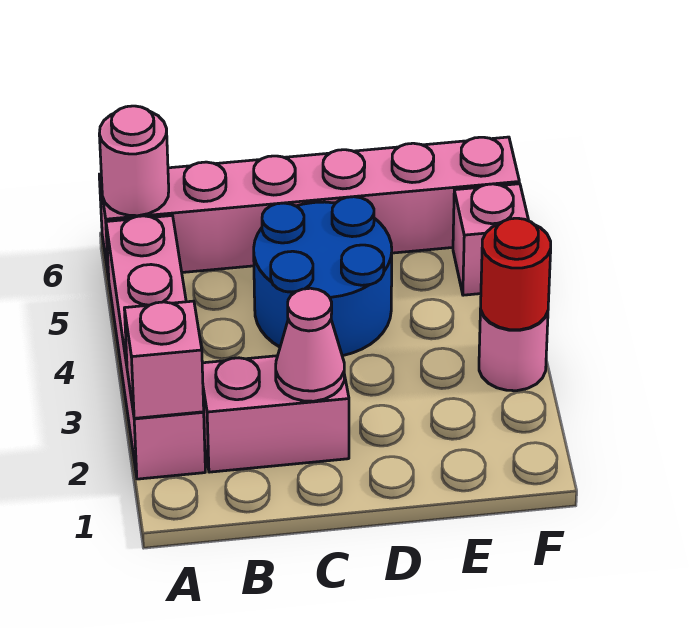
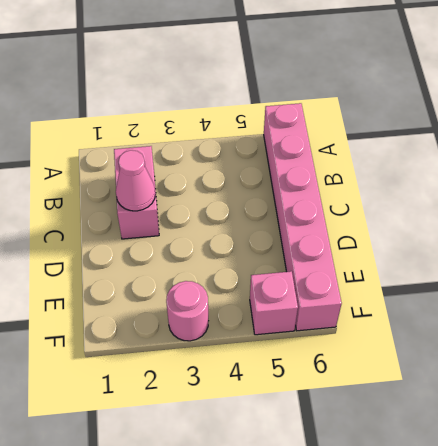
none -> pink 1x4 brick [106,216,205,479]
none -> blue 2x2 round brick [254,197,392,356]

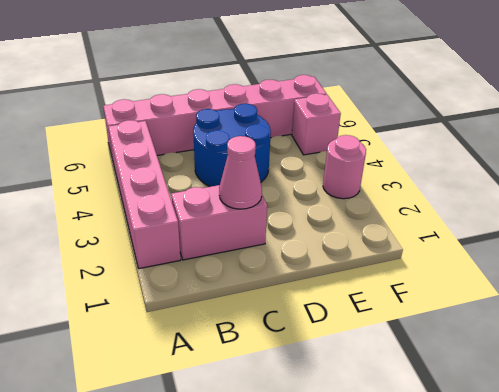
none -> pink 1x1 brick [124,301,204,418]
none -> pink 1x1 round brick [99,106,169,216]

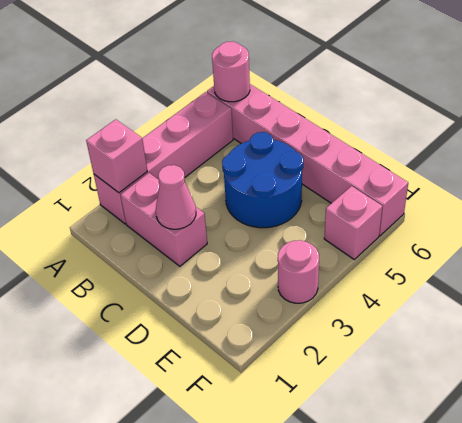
none -> red 1x1 round brick [481,218,551,330]

